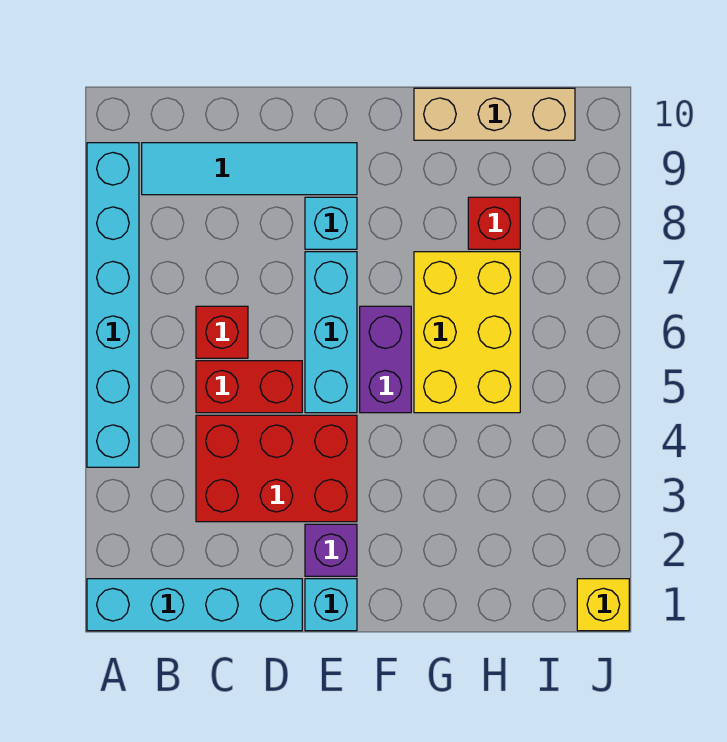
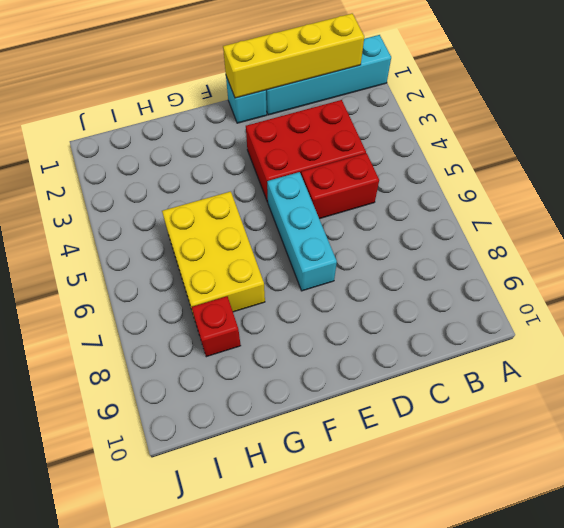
yellow 1x4 brick [223,14,364,98] -> none
none -> cyan 1x6 brick [87,143,139,467]
none -> cyan 1x4 tile [142,143,357,195]
none -> red 1x1 brick [196,306,248,358]

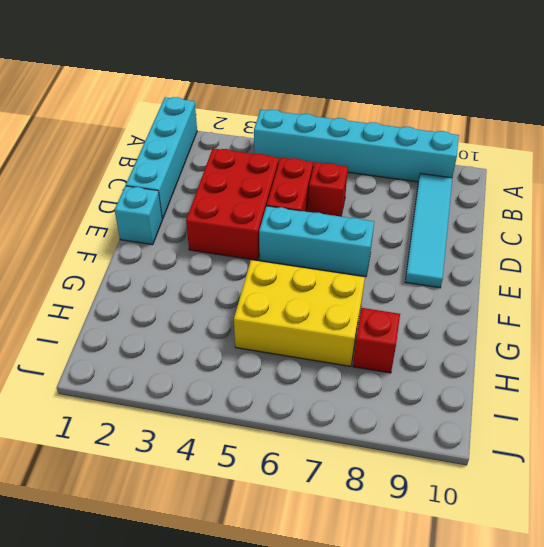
none -> purple 1x1 brick [305,524,357,576]
none -> cyan 1x1 brick [305,197,357,249]
none -> purple 1x2 brick [360,306,411,413]

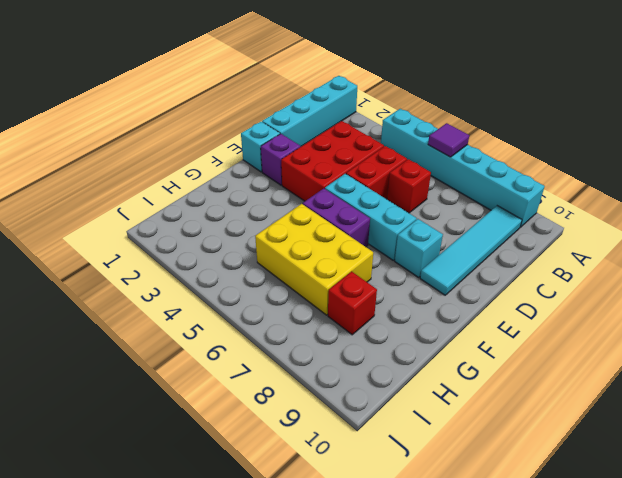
purple 1x1 tile [428,123,469,157] -> none
none -> tan 1x3 brick [414,88,575,140]
none -> yellow 1x1 brick [577,579,629,631]

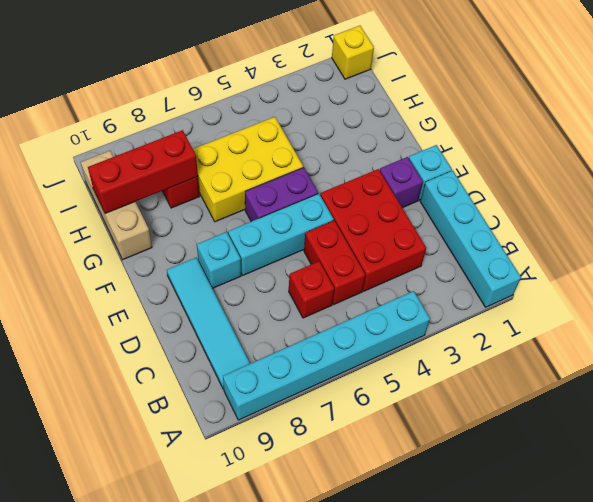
red 1x3 brick [88,130,198,213] -> none

